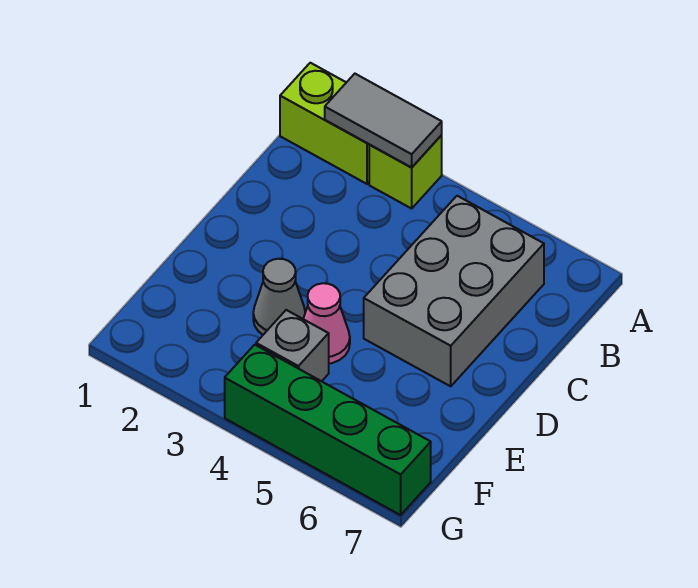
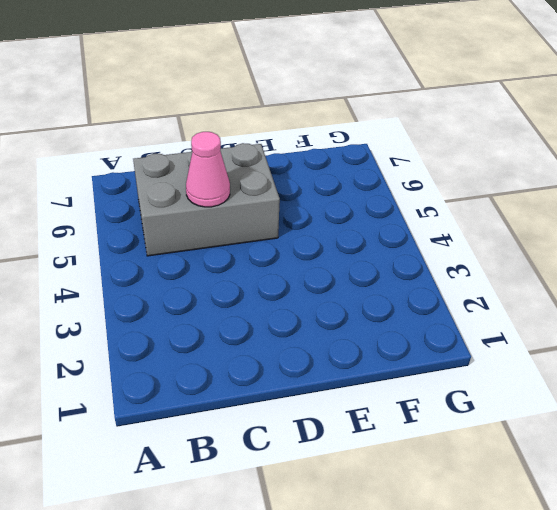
pink 1x1 cone [186,132,230,207] -> pink 1x1 cone moved to [303,283,350,364]
none -> lime 1x2 brick [280,63,369,184]
none -> lime 1x1 brick [369,135,442,209]

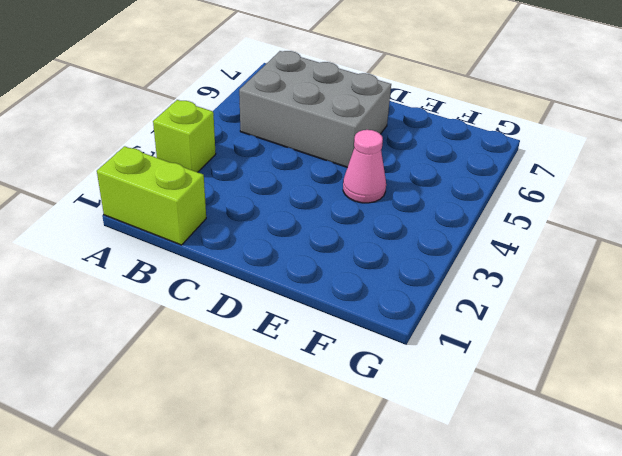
lime 1x2 brick [97,146,206,245] -> lime 1x2 brick turned to [280,63,369,184]
none -> grey 1x1 cone [253,259,305,335]
none -> grey 1x1 brick [256,310,329,381]

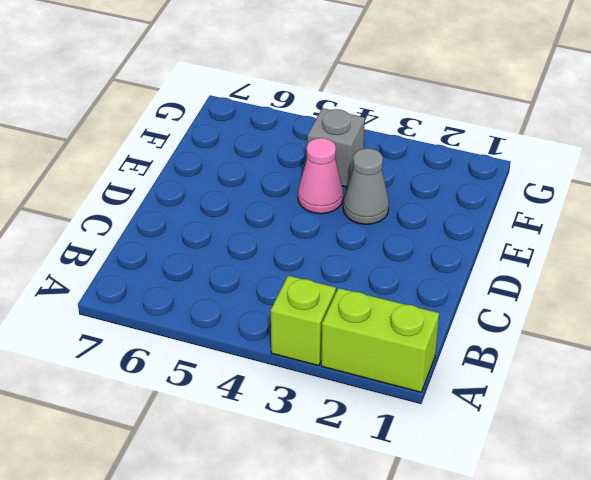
none -> grey 2x3 brick [364,196,544,386]
none -> green 1x4 brick [225,345,431,515]

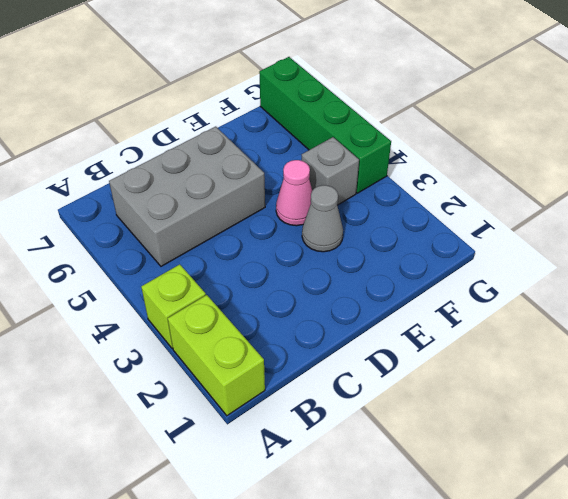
none -> grey 1x2 tile [325,74,442,168]

